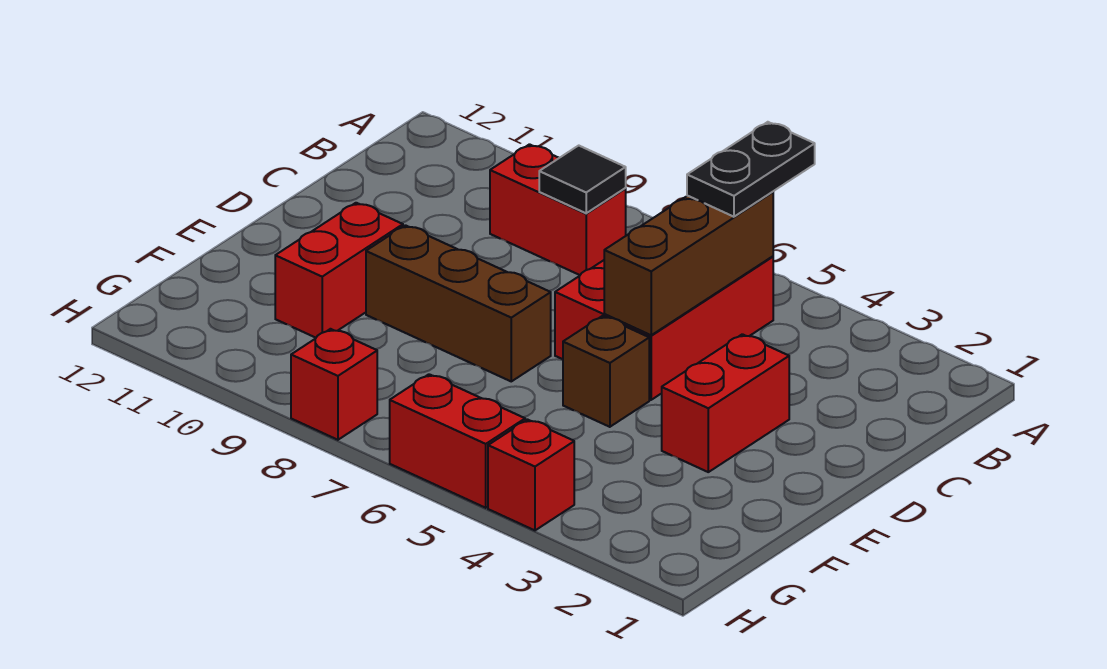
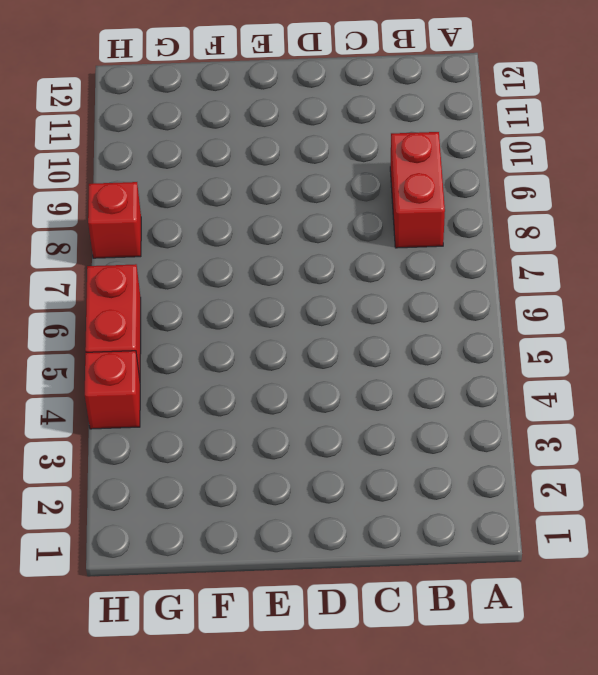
none -> red 2x3 brick [555,256,773,400]
none -> red 1x2 brick [662,334,789,472]
none -> brown 1x1 brick [563,316,649,427]

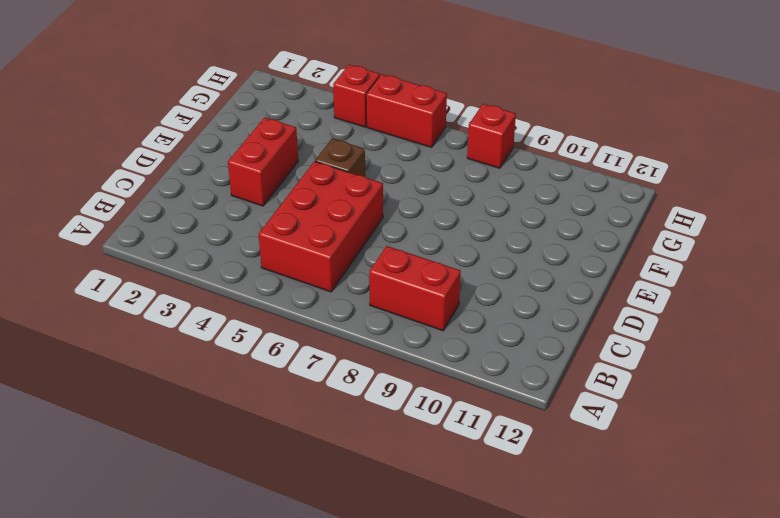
none -> brown 1x3 brick [366,225,551,381]
none -> red 1x2 brick [275,203,403,338]
none -> brown 1x3 brick [604,192,773,335]

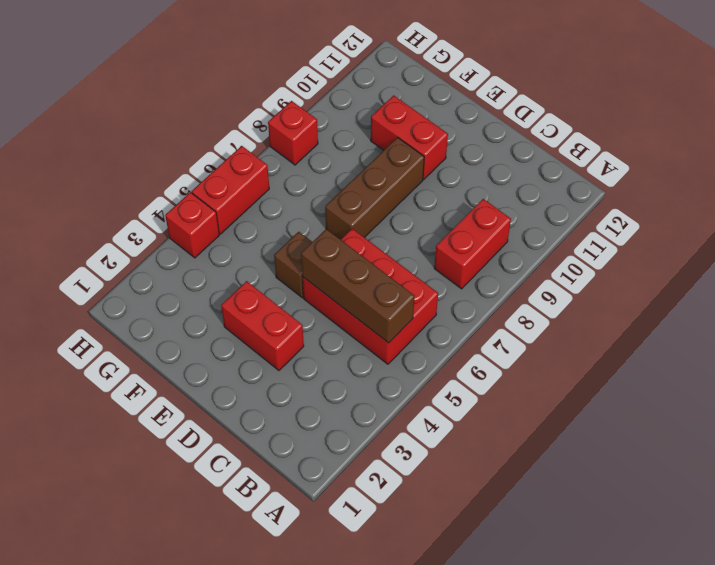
none -> black 1x1 tile [539,146,626,213]
none -> black 1x2 plate [687,122,815,217]

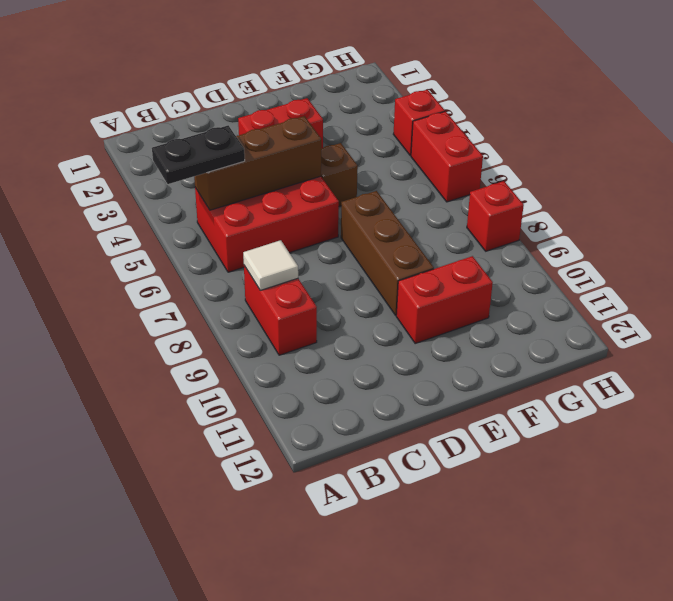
white 1x1 tile [243,240,298,290] -> black 1x1 tile [539,146,626,213]

